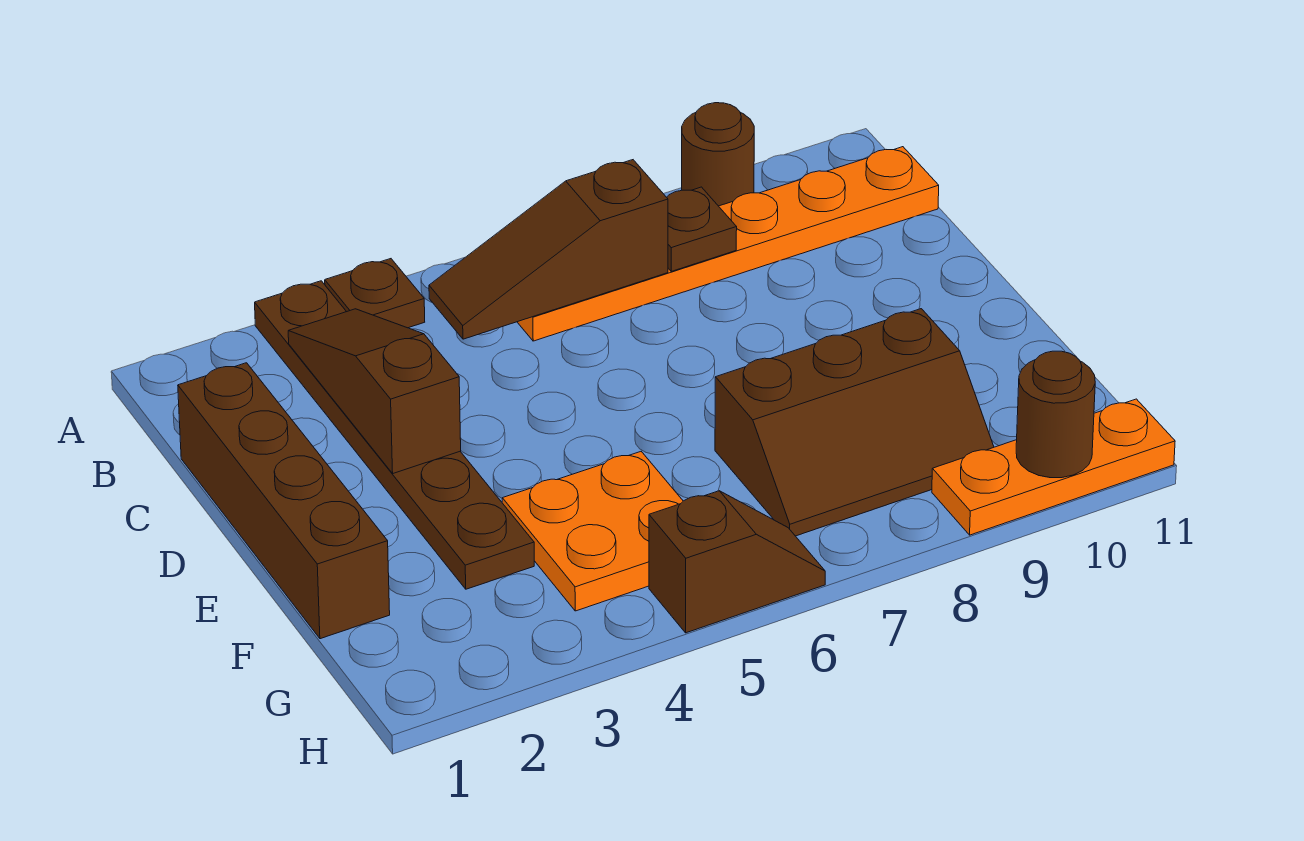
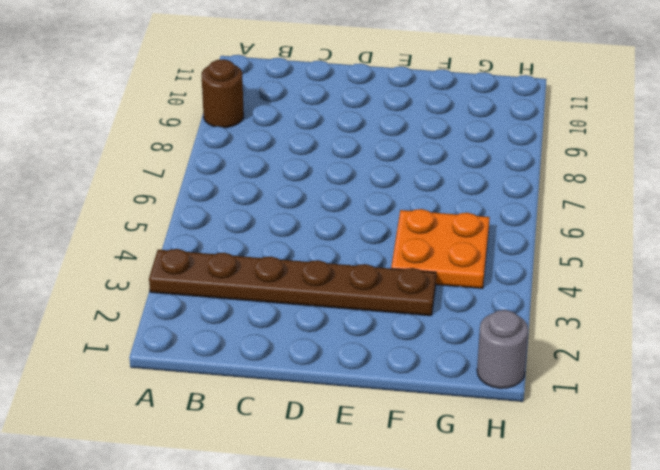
grey 1x1 round brick [477,310,528,388] -> none
none -> brown 1x1 plate [325,259,425,328]
none -> orange 1x6 plate [517,147,939,341]
none -> brown 1x4 brick [178,363,390,639]

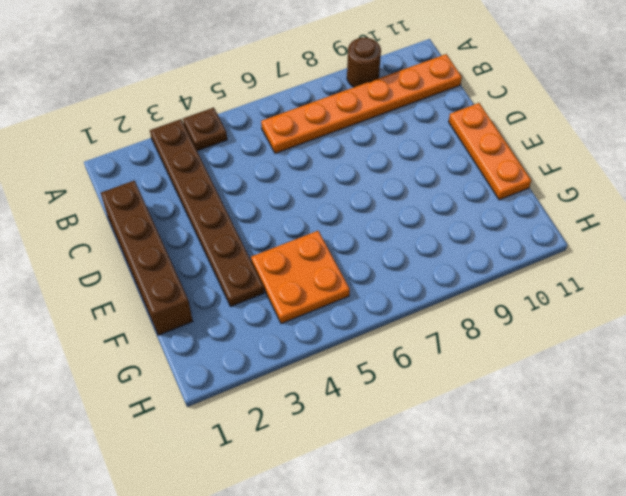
orange 1x3 plate [449,103,531,200] -> orange 1x3 plate turned to [932,399,1175,535]
none -> brown 2x3 slope [715,309,994,536]
none -> brown 1x2 slope [649,491,825,633]
none -> brown 1x3 slope [288,309,461,473]

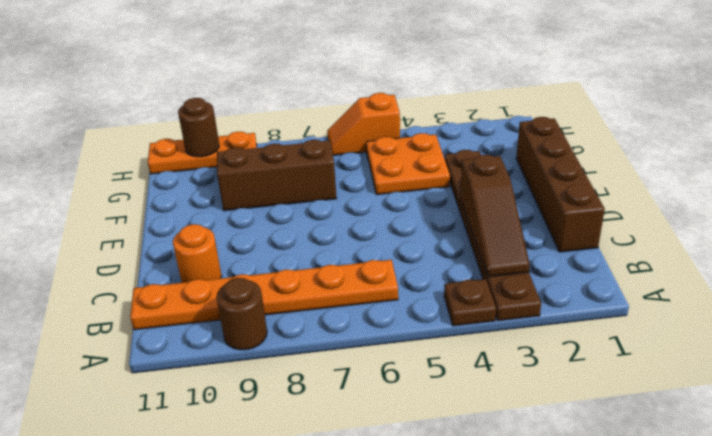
orange 1x1 round brick [173,224,222,283] -> none
orange 1x2 slope [327,93,400,155] -> brown 1x2 slope [649,491,825,633]
none -> brown 1x3 slope [429,160,668,339]
none -> brown 1x1 plate [667,187,737,271]

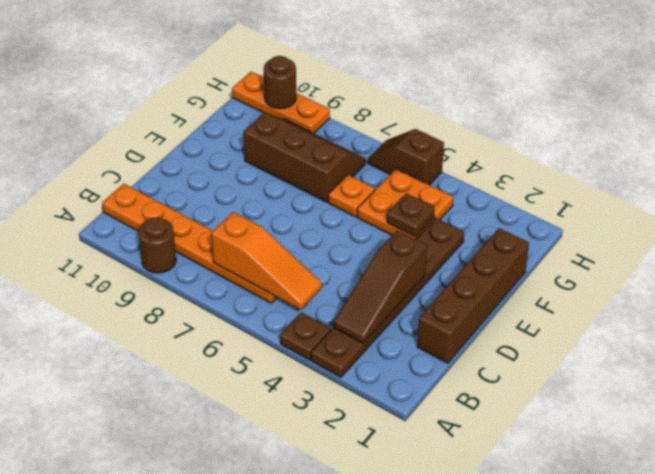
orange 1x3 slope [211,212,322,310] -> brown 1x3 slope [429,160,668,339]
brown 1x1 plate [387,193,435,237] -> brown 1x1 plate moved to [667,187,737,271]
orange 1x1 plate [328,175,375,217] -> none

